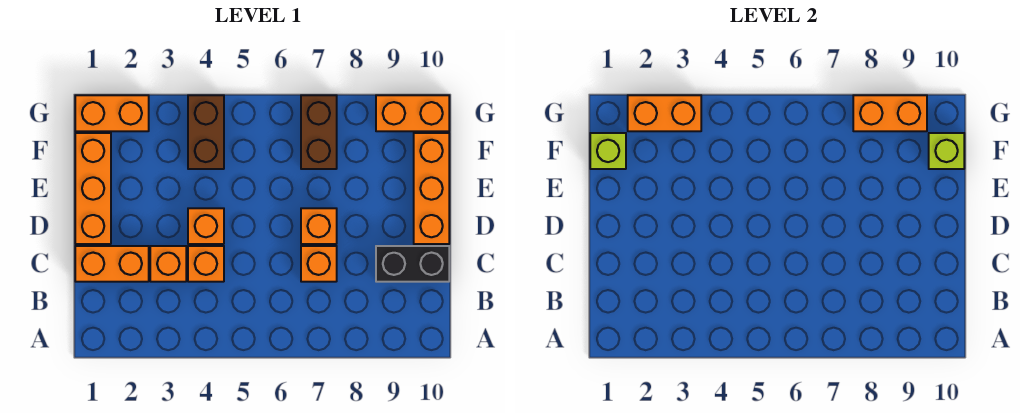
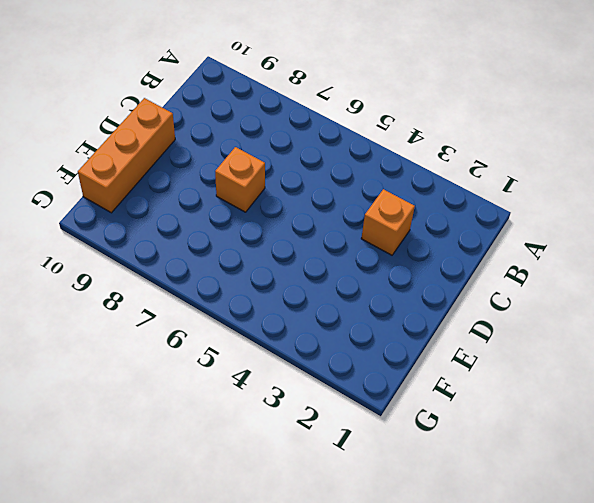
none -> orange 1x2 brick [75,246,149,282]
none -> orange 1x1 brick [188,246,224,282]
none -> orange 1x1 brick [301,246,337,282]

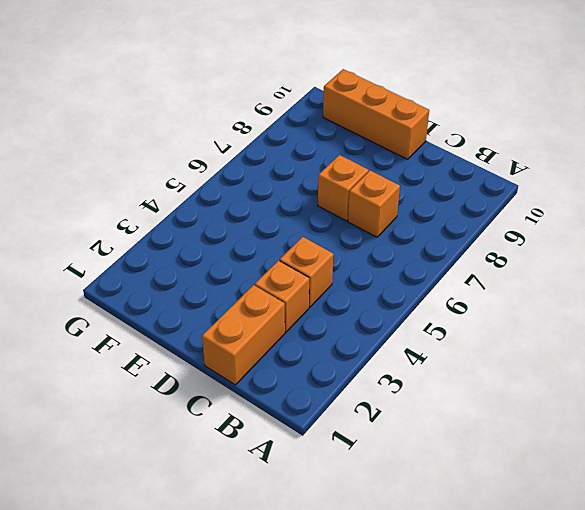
none -> black 1x2 brick [376,246,449,282]
none -> orange 1x3 brick [75,133,111,244]
none -> orange 1x1 brick [188,208,224,244]

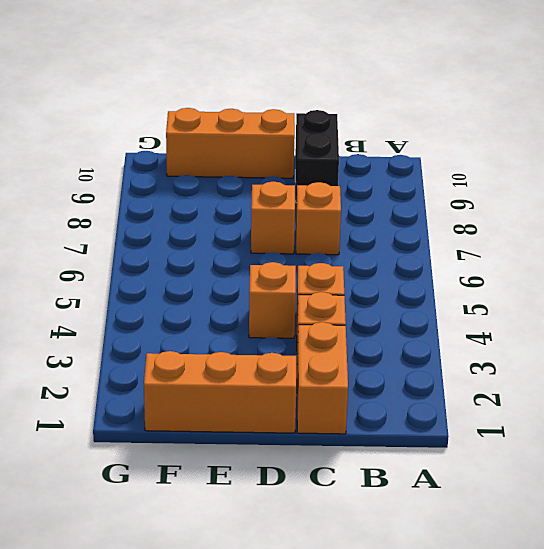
none -> brown 1x2 brick [188,95,224,169]
none -> brown 1x2 brick [301,95,337,169]
none -> orange 1x2 brick [75,95,149,131]

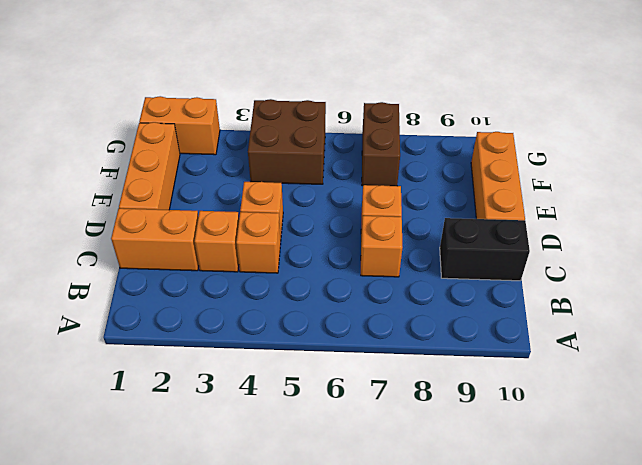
brown 2x2 brick [248,99,326,184] -> brown 1x2 brick [188,95,224,169]
none -> orange 1x2 brick [376,95,449,131]
none -> lime 1x1 brick [590,133,626,169]
none -> lime 1x1 brick [929,133,964,169]

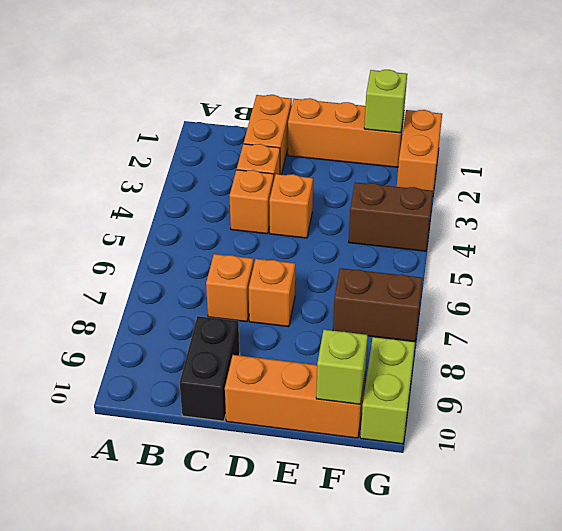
lime 1x2 brick [360,337,415,444] -> orange 1x2 brick [376,95,449,131]
none -> orange 1x2 brick [628,95,701,131]
none -> orange 1x2 brick [853,95,927,131]

